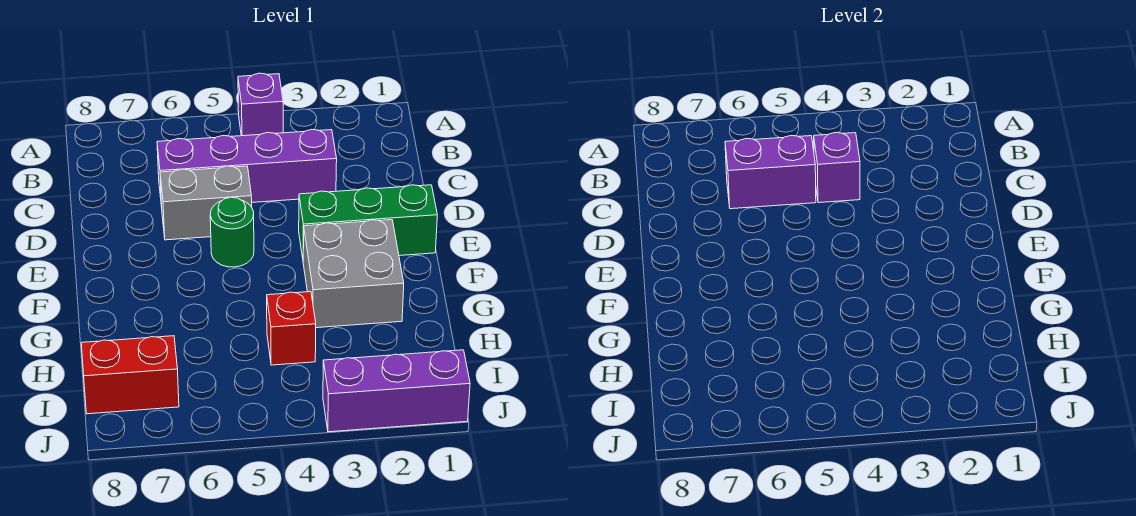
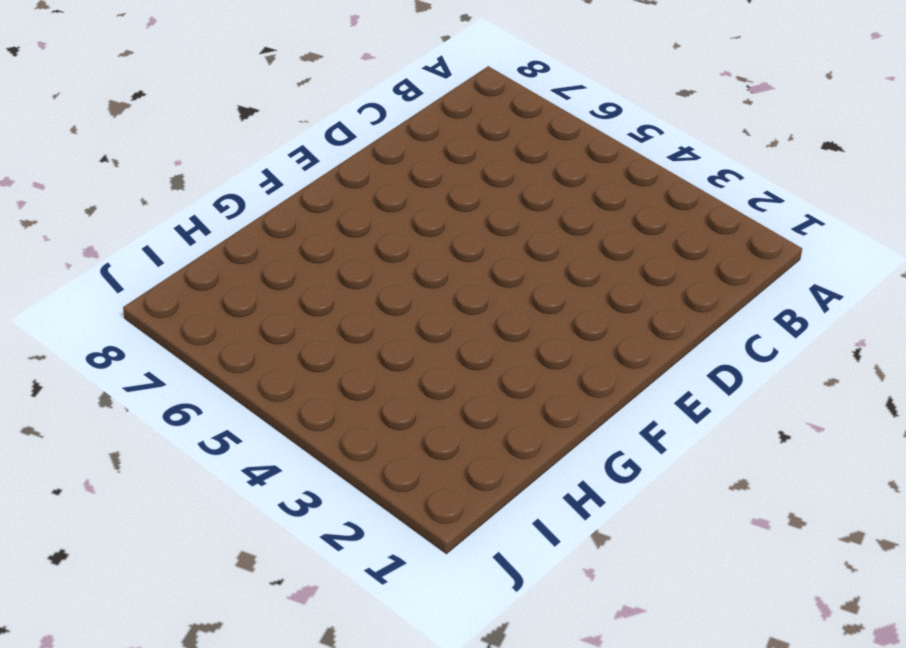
none -> purple 1x1 brick [238,73,283,136]
none -> purple 1x4 brick [157,130,337,207]

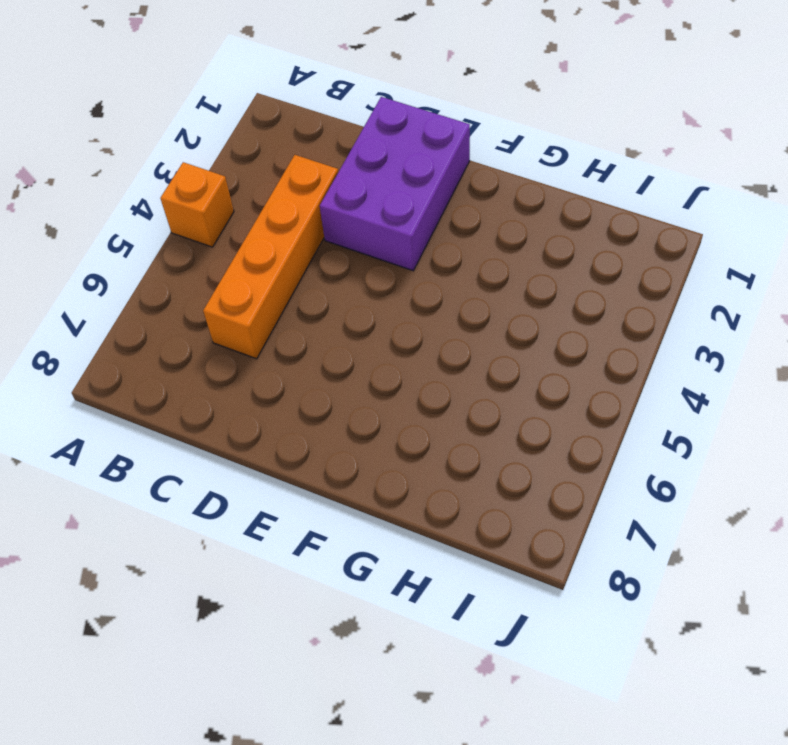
orange 1x1 brick [160,162,234,247] -> purple 1x1 brick [238,73,283,136]
orange 1x4 brick [203,155,338,359] -> purple 1x4 brick [157,130,337,207]
purple 2x3 brick [320,97,470,271] -> green 1x3 brick [299,185,437,258]
none -> grey 1x2 brick [160,166,252,240]
none -> green 1x1 round brick [210,197,254,267]

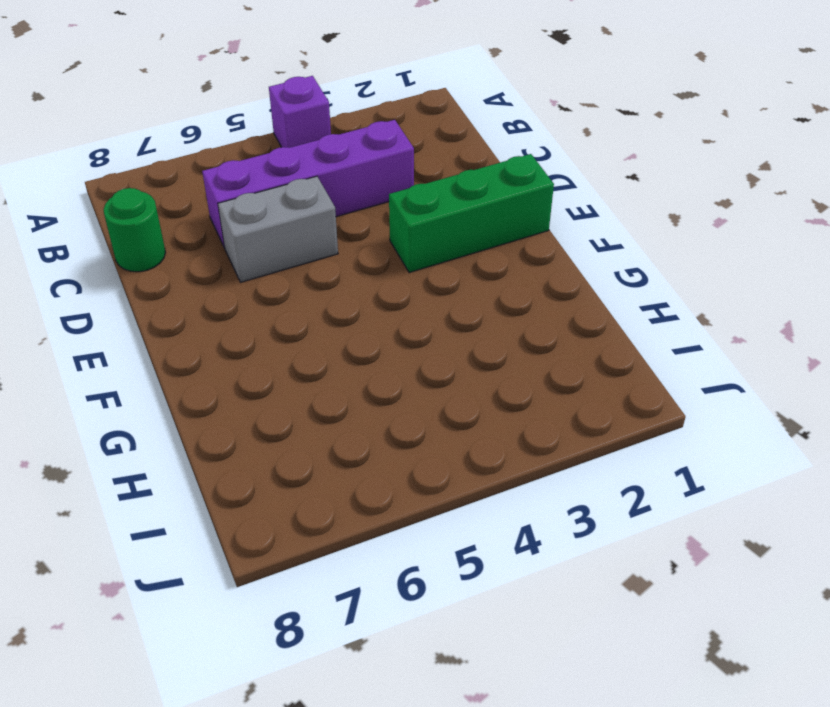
green 1x1 round brick [104,188,166,272] -> green 1x1 round brick moved to [210,197,254,267]
none -> grey 2x2 brick [303,220,404,328]
none -> red 1x1 brick [267,292,316,365]

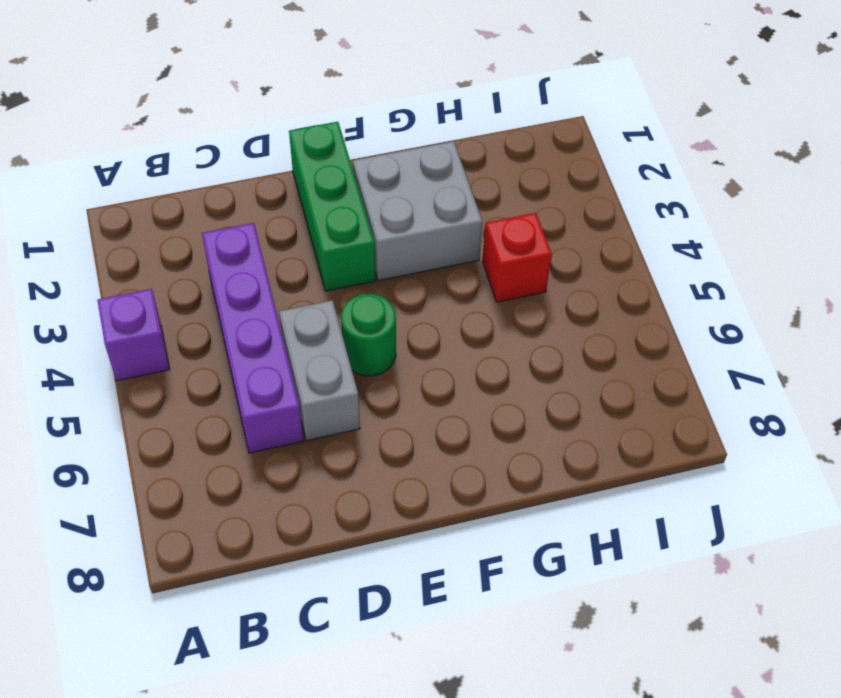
none -> red 1x2 brick [81,336,179,414]
none -> purple 1x3 brick [323,350,470,432]

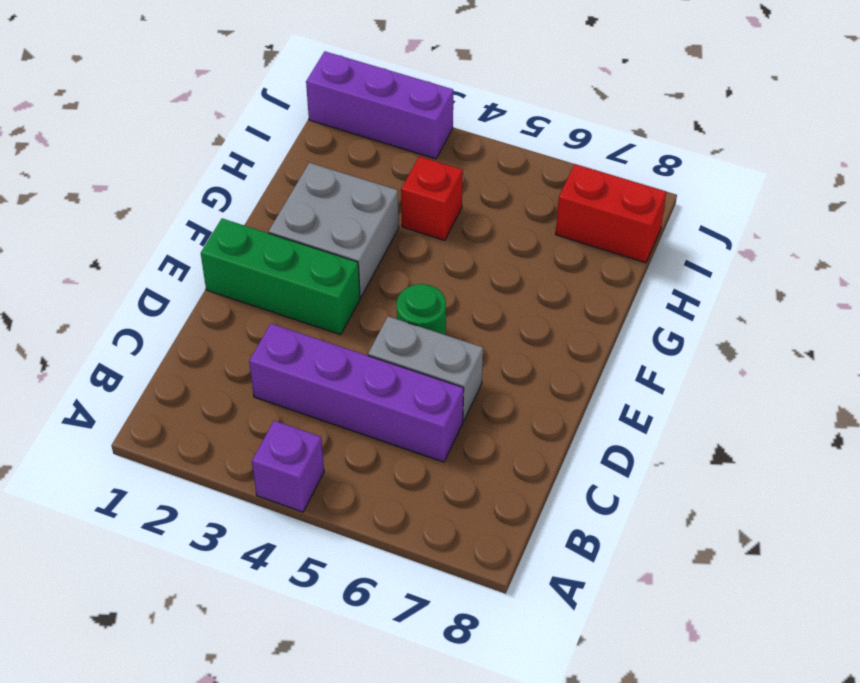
none -> purple 1x1 brick [814,133,860,203]
none -> purple 1x2 brick [725,136,816,209]

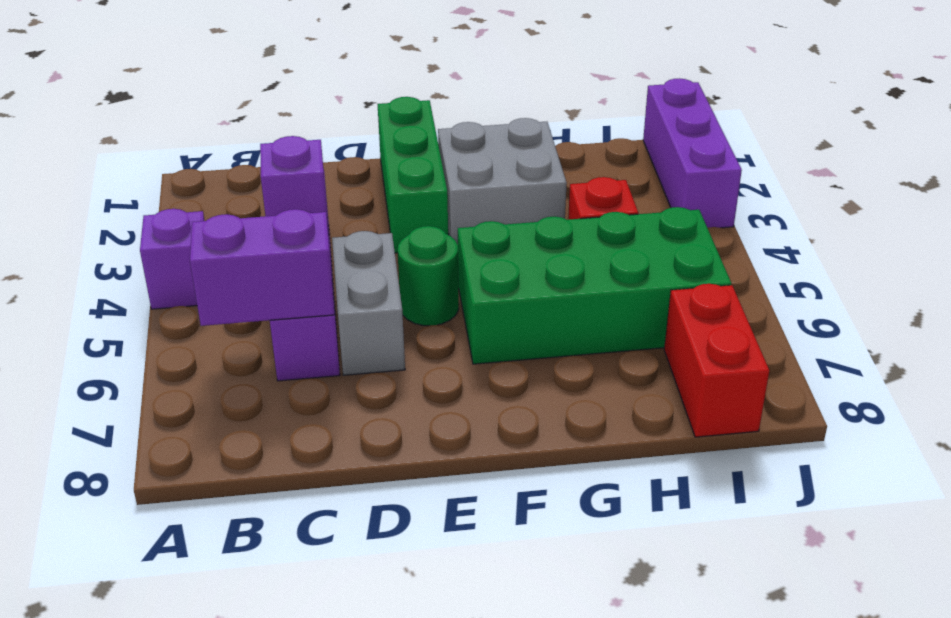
purple 1x2 brick [190,209,335,326] -> purple 1x2 brick turned to [725,136,816,209]
green 2x4 brick [458,207,731,364] -> none

